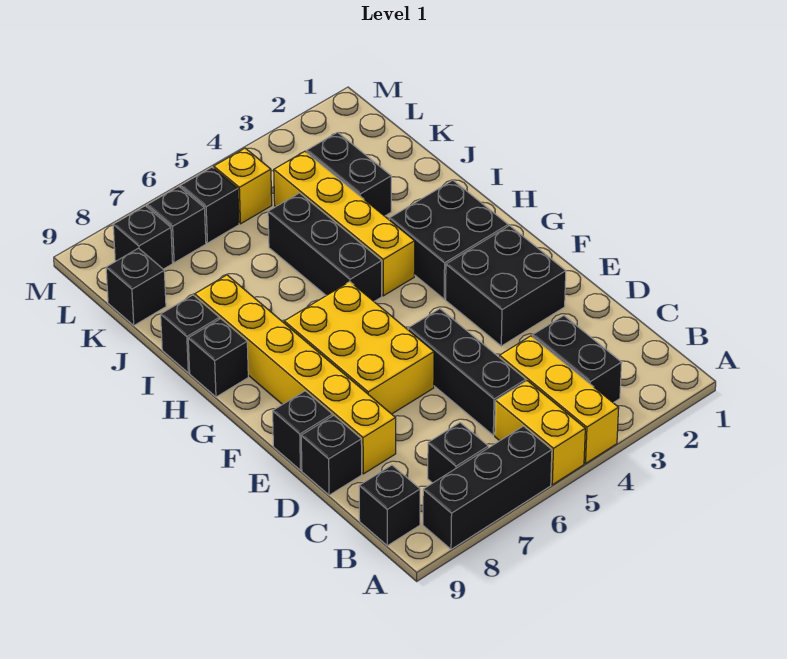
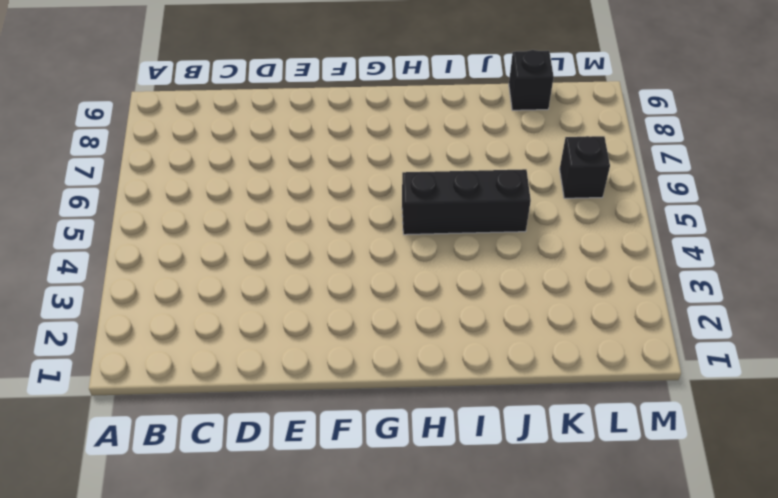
none -> yellow 1x3 brick [499,336,619,463]
none -> yellow 1x2 brick [495,381,585,485]
none -> black 1x3 brick [423,426,552,549]

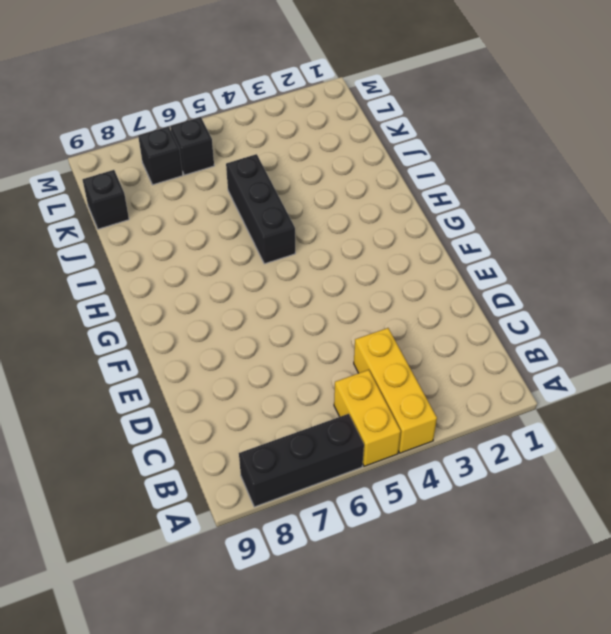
none -> black 1x2 brick [533,316,622,403]
none -> black 1x1 brick [428,423,488,483]
none -> black 1x1 brick [359,465,420,546]

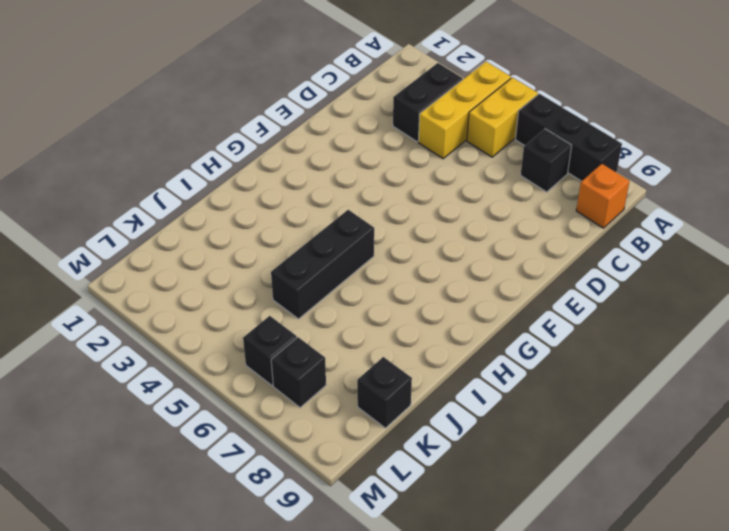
orange 1x1 brick [576,164,630,228] -> black 1x1 brick [359,465,420,546]
none -> black 1x3 brick [408,309,526,435]
none -> yellow 1x6 brick [195,275,396,474]
none -> black 1x1 brick [301,415,362,495]

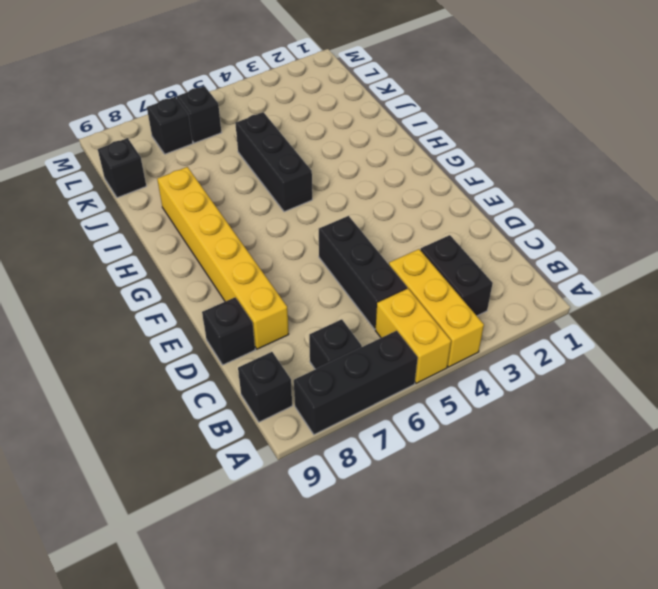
none -> black 2x2 brick [446,226,566,346]
none -> yellow 2x3 brick [284,282,434,414]
none -> black 1x1 brick [273,391,333,470]

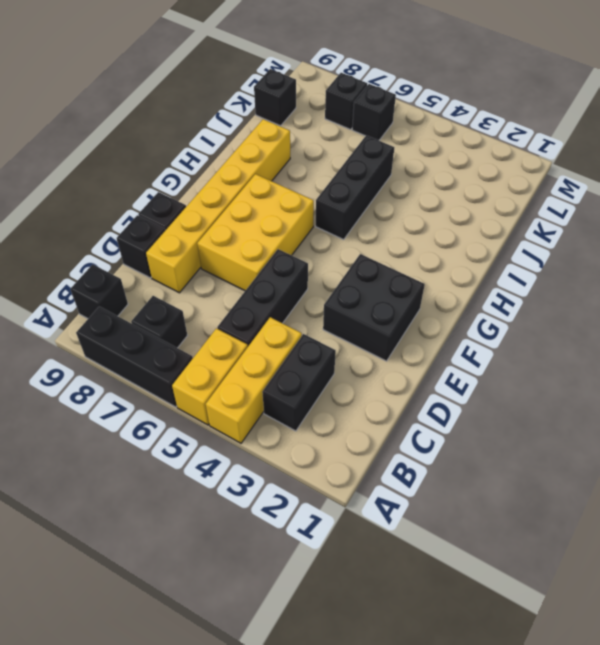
none -> black 2x2 brick [389,180,508,299]
none -> yellow 1x4 brick [274,151,415,296]
none -> black 1x1 brick [188,319,248,397]

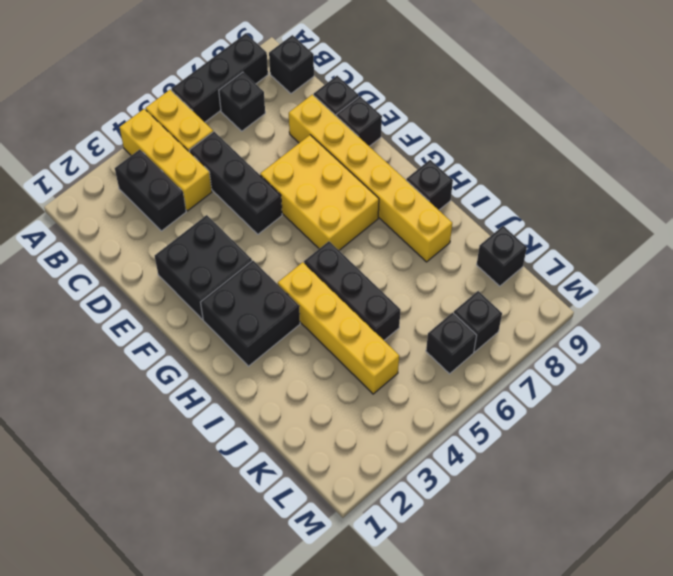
none -> black 1x1 brick [161,295,219,373]
none -> black 1x2 brick [307,132,391,216]
none -> yellow 1x1 brick [214,148,272,224]

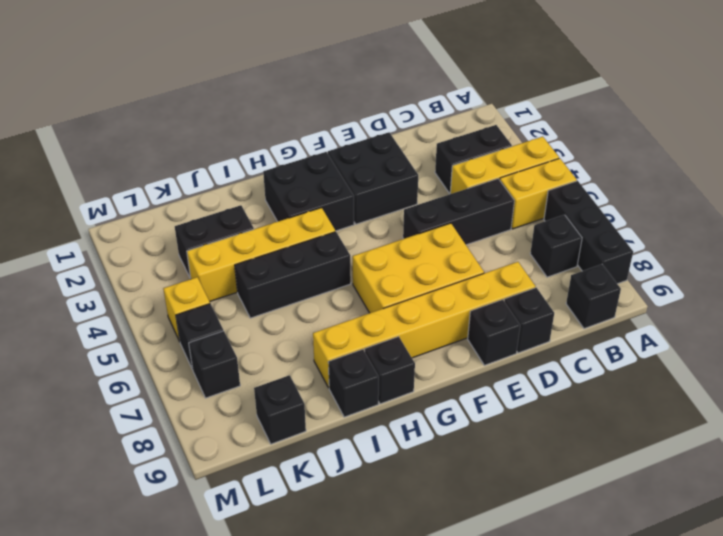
none -> black 1x1 brick [113,206,173,269]

